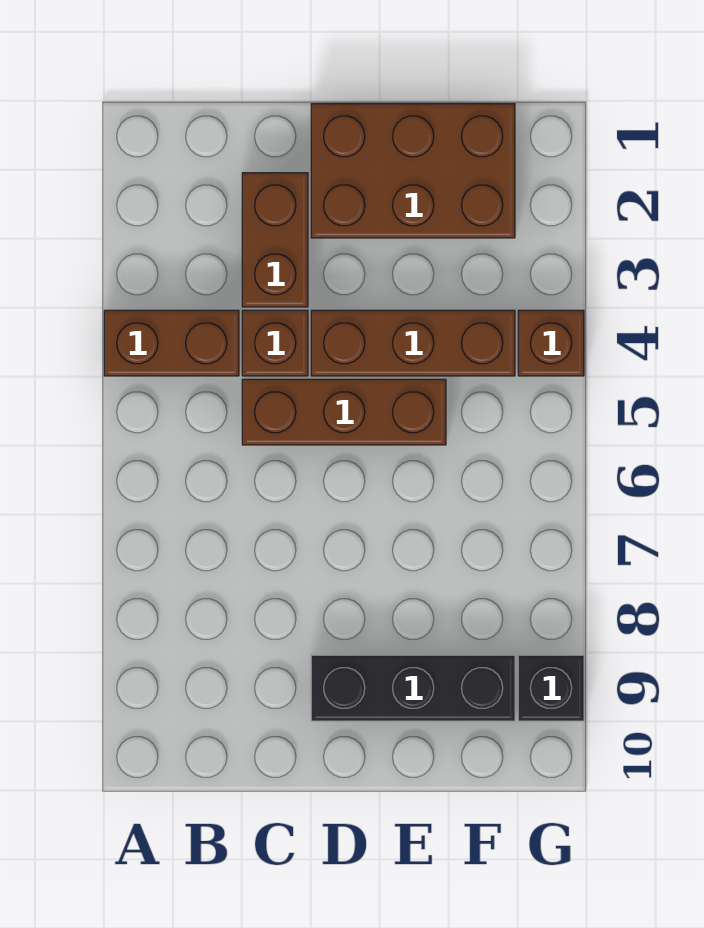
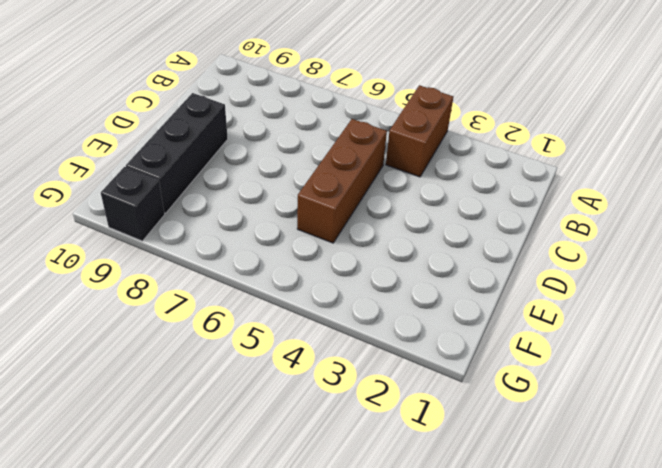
none -> brown 1x2 brick [242,173,308,307]
none -> brown 1x1 brick [242,310,308,376]

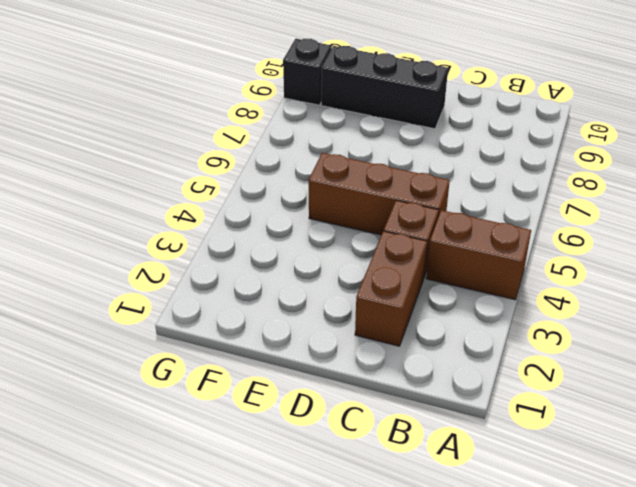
none -> brown 2x3 brick [311,104,515,238]
none -> brown 1x3 brick [311,310,515,376]

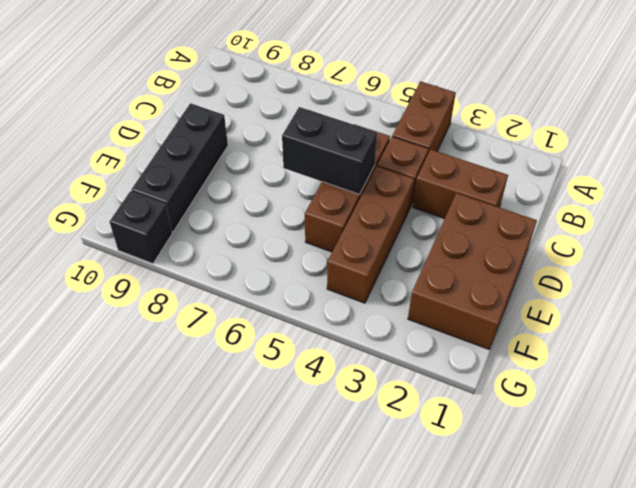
black 1x2 brick [282,107,377,194] -> none
none -> brown 1x1 brick [518,310,584,376]

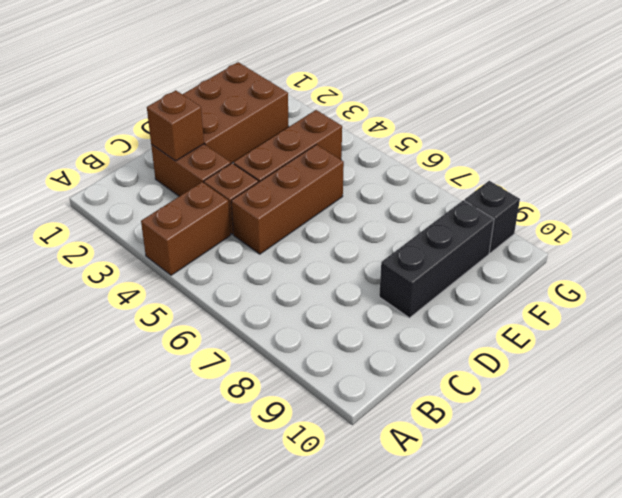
brown 1x1 brick [147,90,204,161] -> brown 1x1 brick moved to [518,310,584,376]

